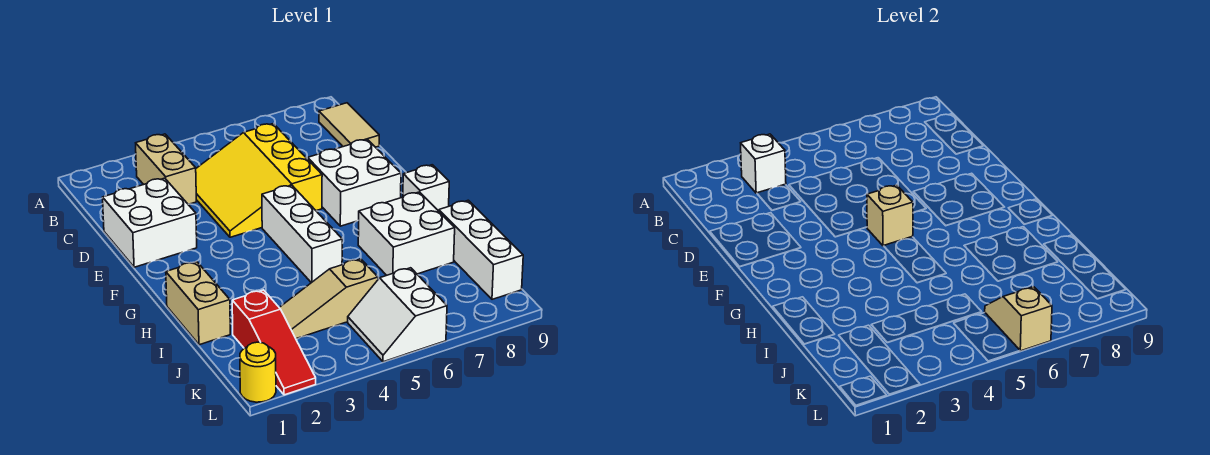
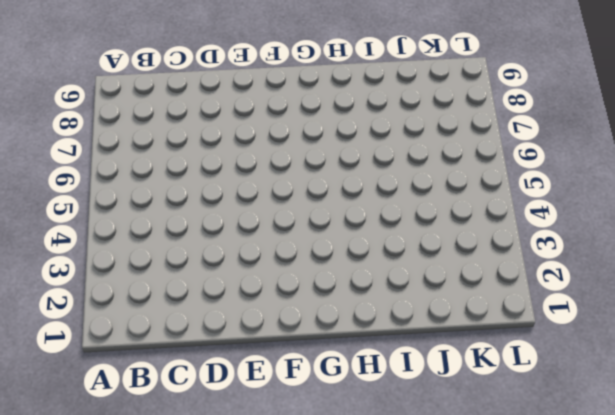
none -> tan 1x2 brick [136,134,197,204]
none -> tan 1x2 tile [319,103,379,147]
none -> yellow 3x3 slope [196,124,322,237]

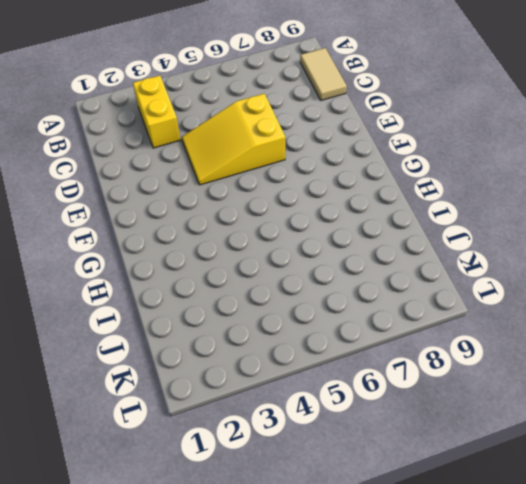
yellow 1x2 brick [133,76,180,148] -> tan 1x2 brick [136,134,197,204]
yellow 2x3 slope [182,94,285,185] -> yellow 3x3 slope [196,124,322,237]
none -> white 2x2 brick [102,178,197,267]
none -> white 2x2 brick [308,139,401,226]
none -> white 1x3 brick [262,185,342,283]

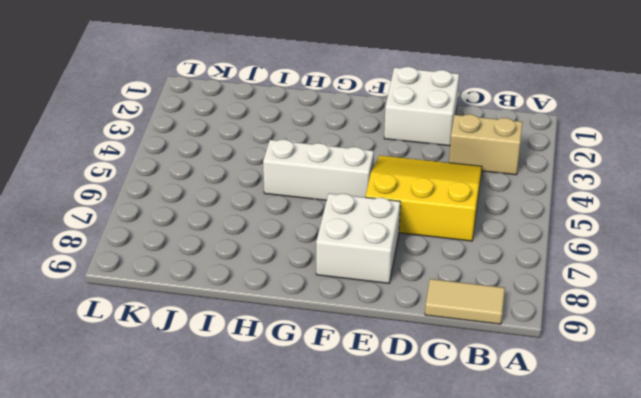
none -> white 1x1 brick [403,165,449,211]
none -> tan 1x2 brick [166,262,230,345]
none -> white 2x2 brick [358,192,455,275]

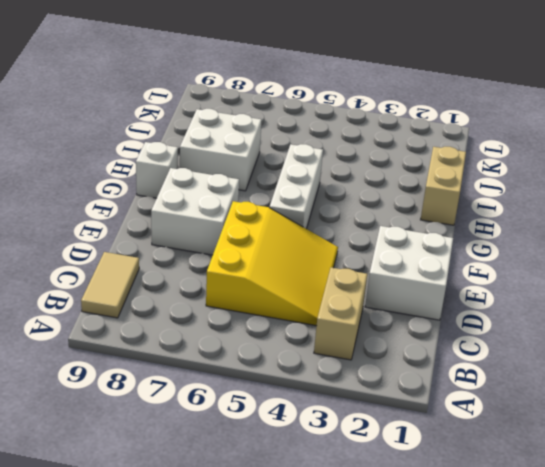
none -> white 1x3 brick [439,200,523,299]
none -> red 1x3 slope [232,290,316,395]
none -> tan 1x3 slope [279,259,378,339]

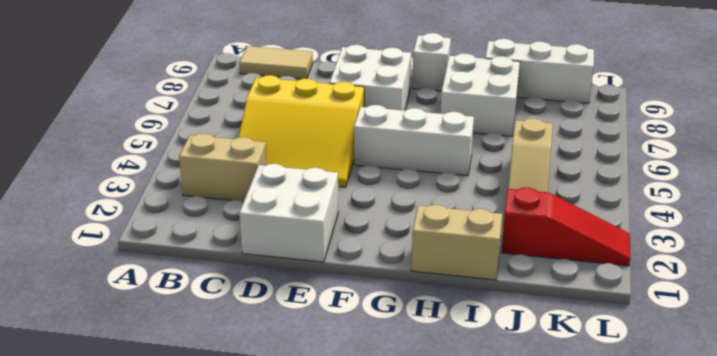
none -> white 2x2 slope [348,268,447,362]
none -> yellow 1x1 round brick [240,342,276,402]
none -> white 1x1 brick [741,134,786,193]

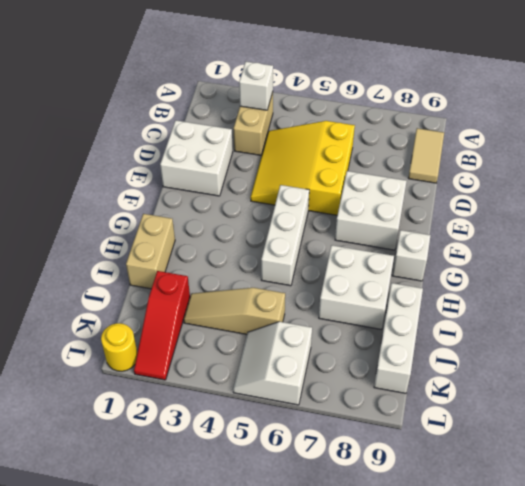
none -> tan 1x1 brick [867,185,913,246]
none -> tan 1x2 slope [985,287,1052,351]

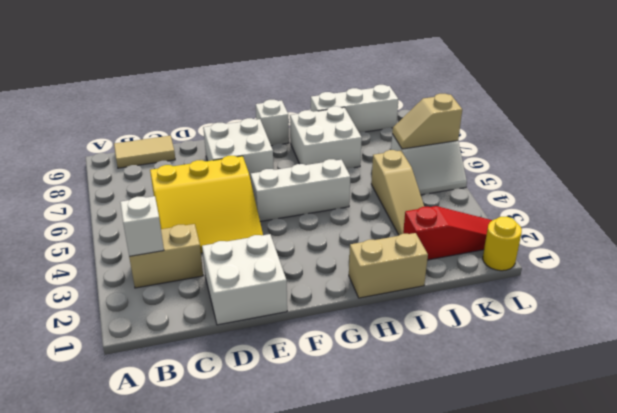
none -> tan 1x1 brick [867,185,913,246]

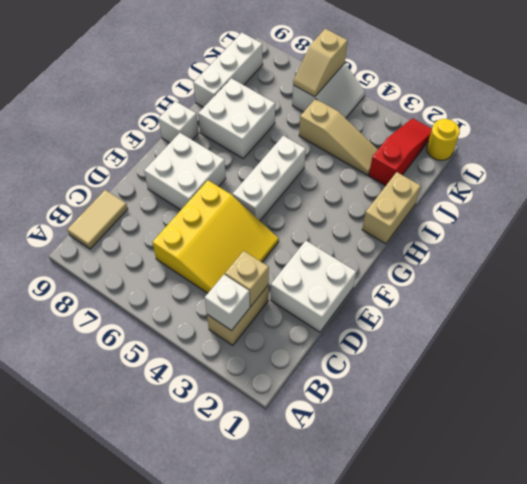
tan 1x1 brick [225,251,269,306] -> tan 1x1 brick moved to [867,185,913,246]

